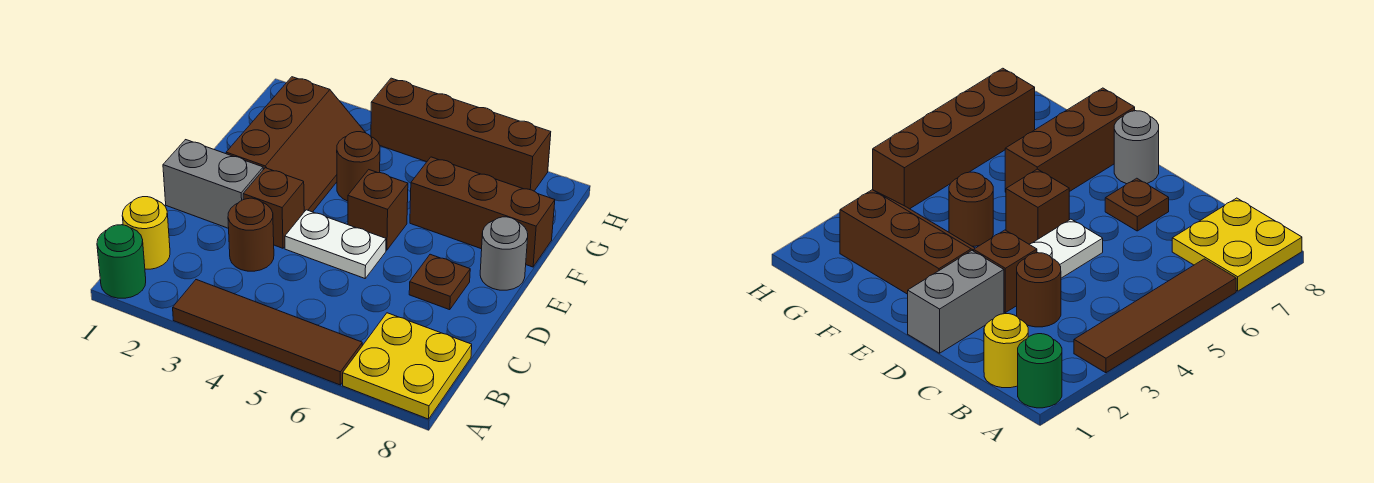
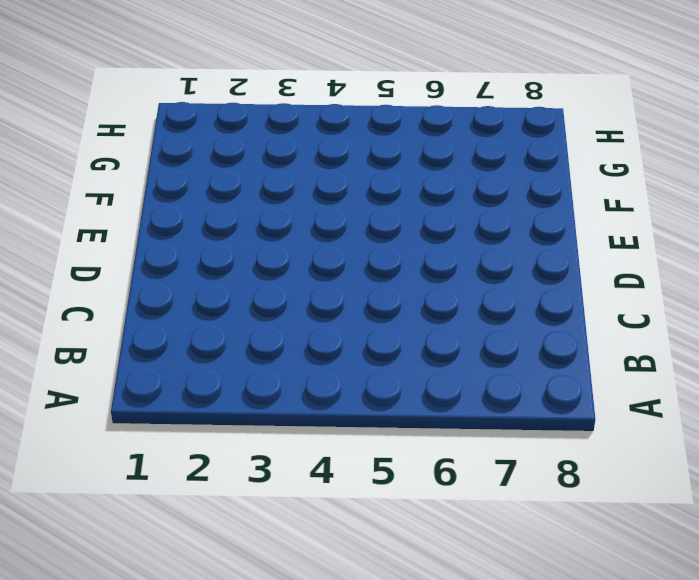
none -> green 1x1 round brick [97,225,146,298]
none -> brown 1x4 tile [173,280,362,385]
none -> yellow 2x2 plate [343,313,472,419]

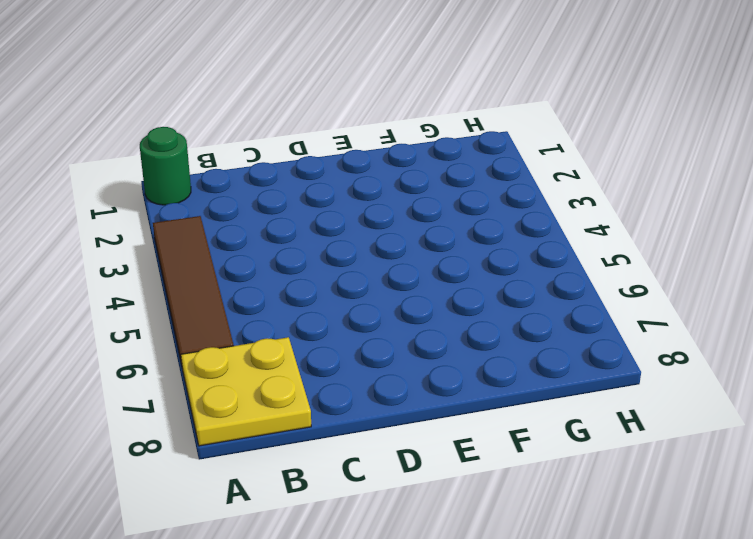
none -> yellow 1x1 round brick [122,197,170,269]
none -> brown 1x1 round brick [228,198,274,271]
none -> grey 1x2 brick [163,140,263,228]

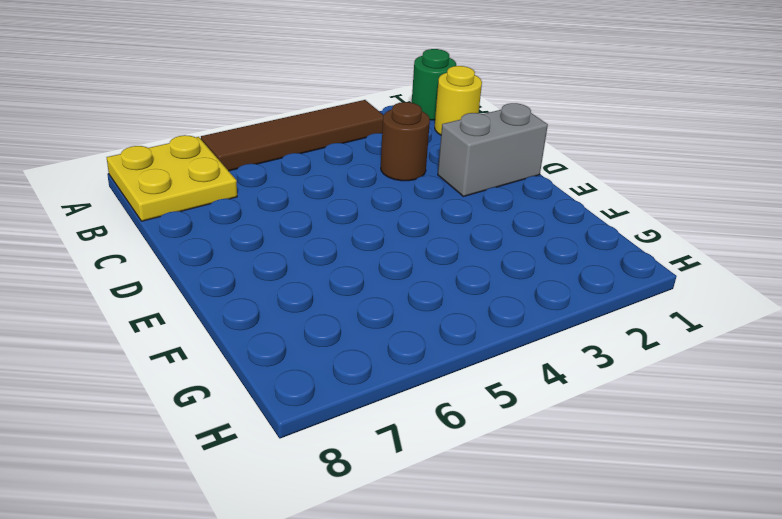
none -> brown 1x1 brick [243,168,304,248]
none -> white 1x2 plate [285,210,386,278]
none -> brown 1x1 plate [409,254,470,310]

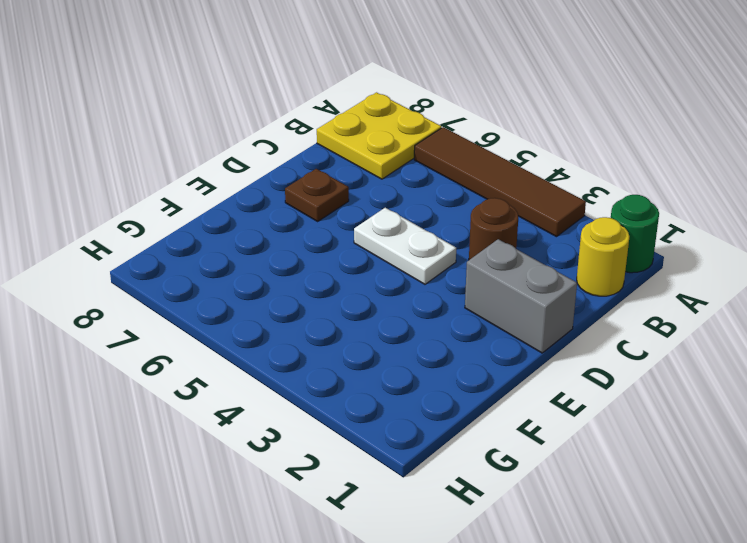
none -> brown 1x1 brick [243,168,304,248]
none -> brown 2x3 slope [226,77,366,212]
none -> brown 1x1 brick [348,170,408,250]

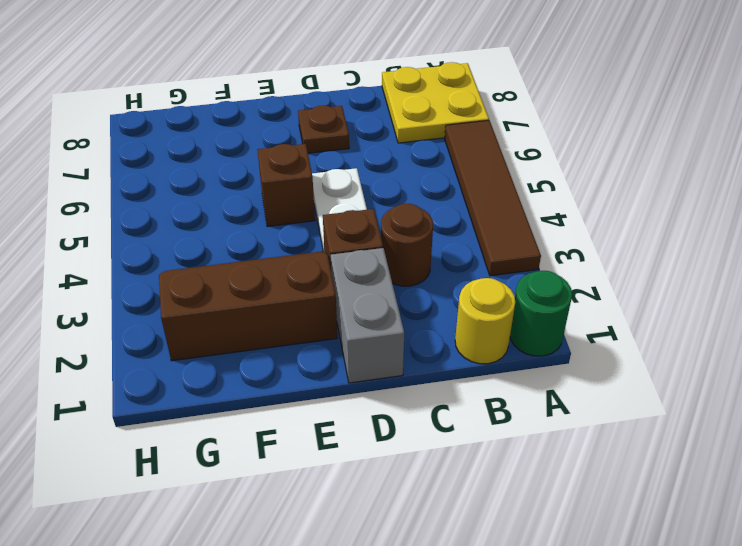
none -> grey 1x1 round brick [480,217,528,290]
none -> brown 1x1 round brick [337,132,380,201]
none -> brown 1x3 brick [410,157,555,267]

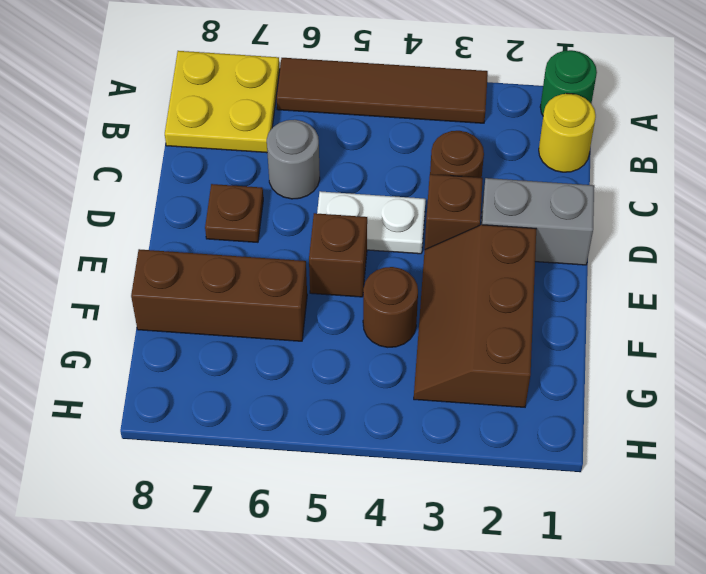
grey 1x1 round brick [267,120,320,199] -> grey 1x1 round brick moved to [480,217,528,290]
none -> brown 1x4 brick [371,78,551,191]

